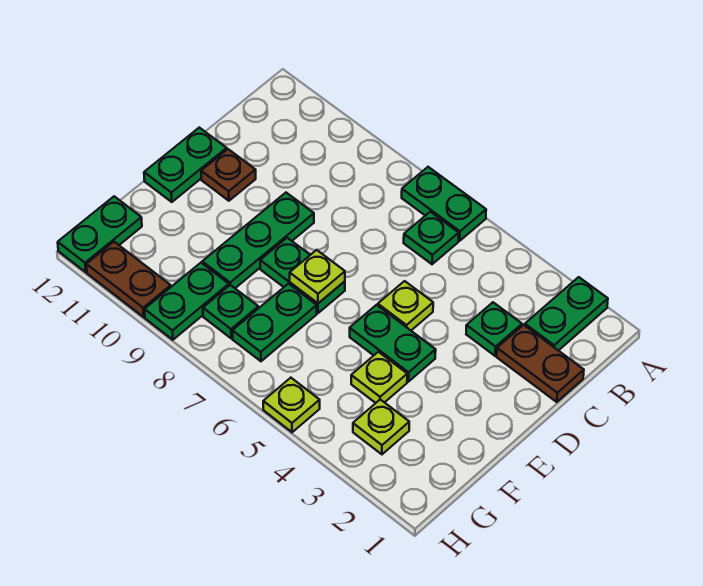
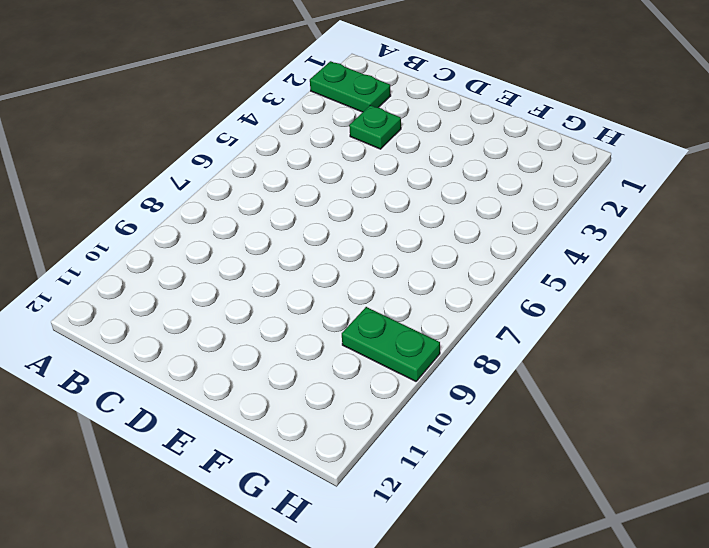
none -> green 1x2 plate [402,167,486,241]
none -> green 1x1 plate [404,212,459,264]
none -> brown 1x2 plate [497,325,584,402]

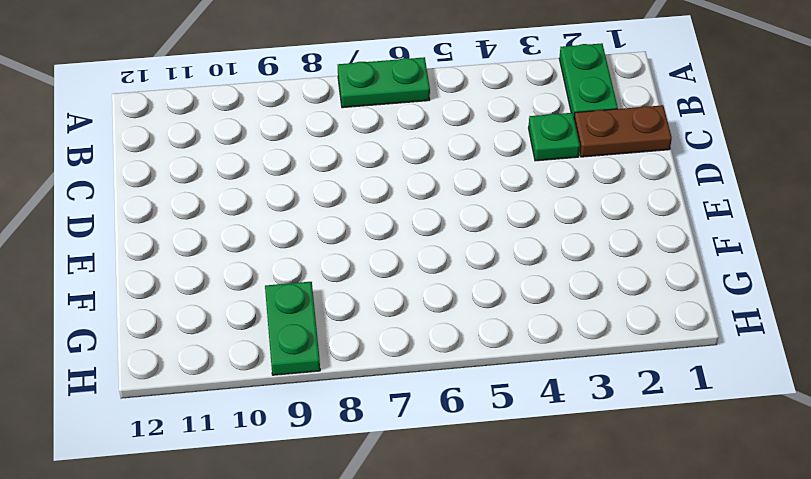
none -> green 1x1 plate [404,212,459,264]
none -> lime 1x1 plate [378,281,433,330]
none -> green 1x3 plate [202,193,314,288]

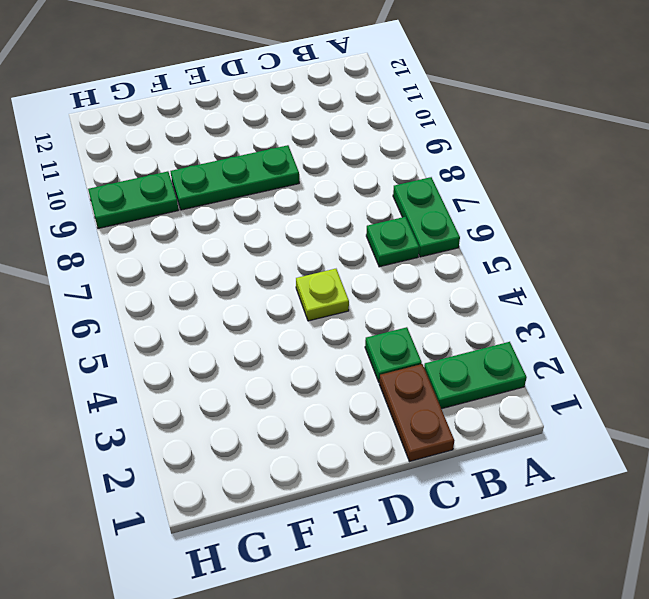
none -> brown 1x1 plate [201,149,256,201]
none -> green 1x2 plate [144,128,227,202]
none -> green 1x2 plate [350,305,436,382]

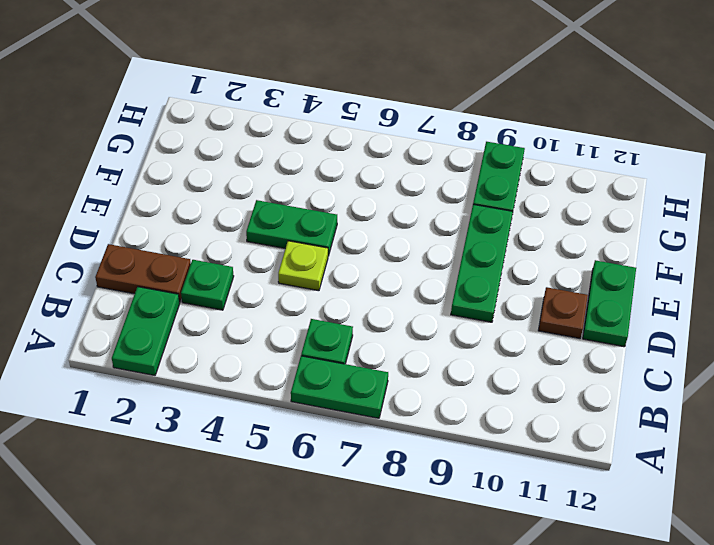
none -> green 1x2 plate [260,238,345,313]
none -> lime 1x1 plate [351,352,407,403]
none -> green 1x2 plate [233,284,317,361]

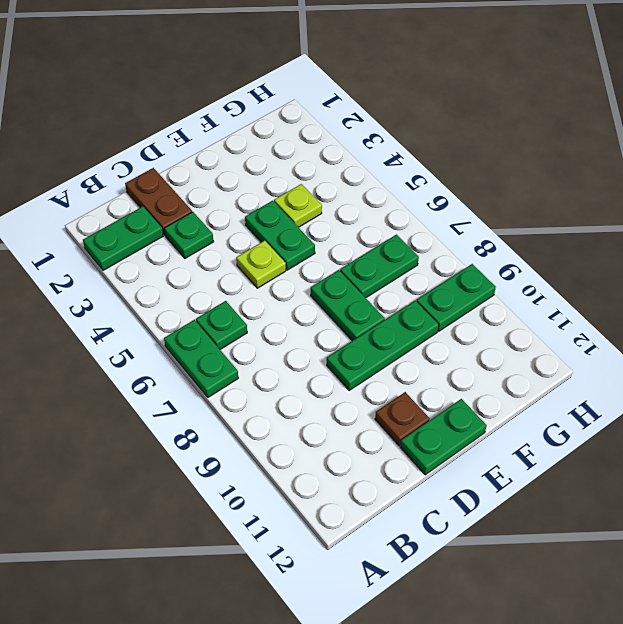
none -> lime 1x1 plate [353,400,409,454]
none -> green 1x1 plate [203,285,258,338]
none -> green 1x2 plate [58,196,142,272]

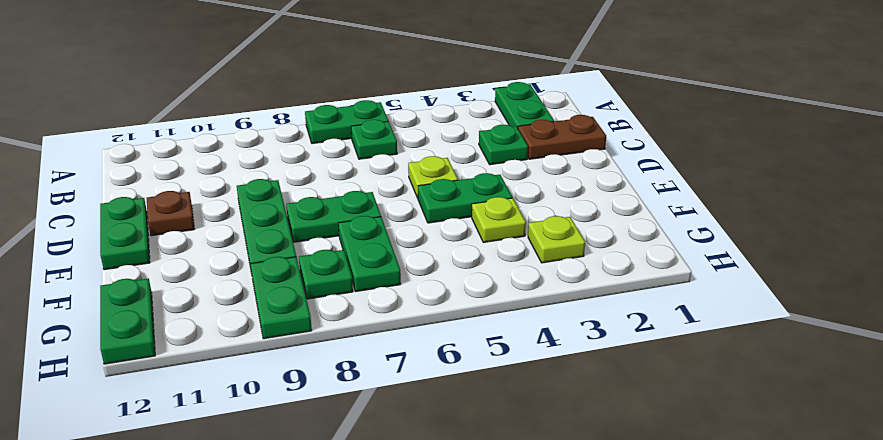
none -> lime 1x1 plate [263,378,320,432]
none -> brown 1x2 plate [86,242,171,317]
none -> lime 1x1 plate [290,250,345,303]

